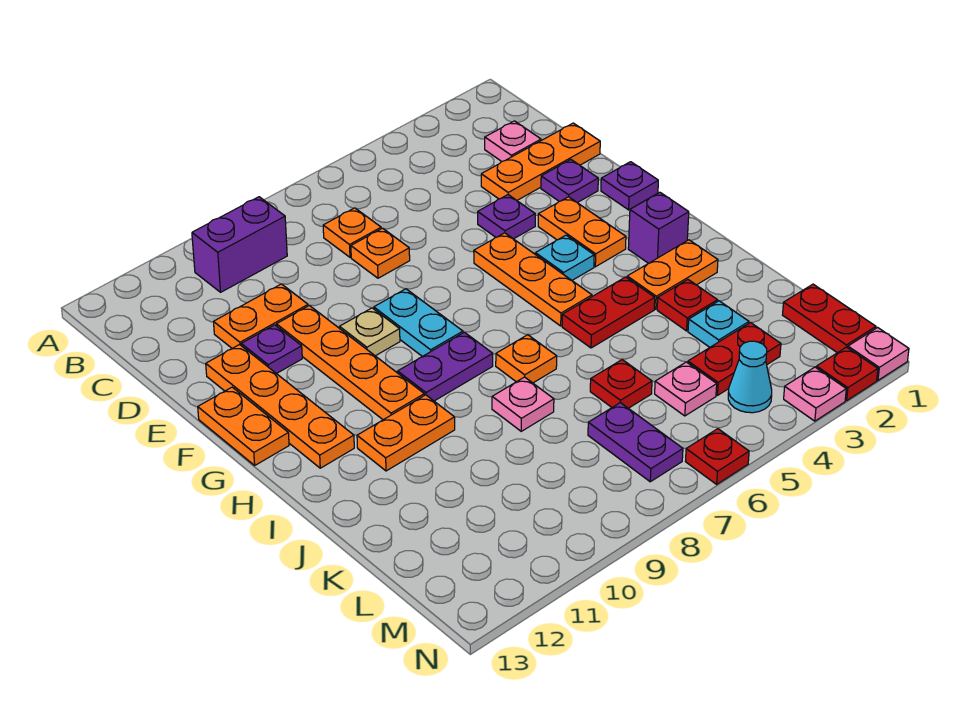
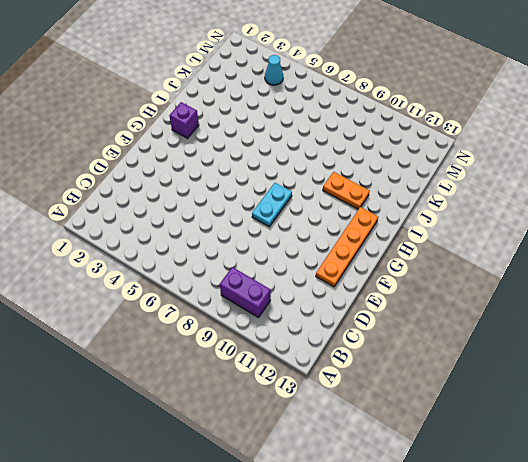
none -> pink 1x1 plate [485,121,541,162]
none -> orange 1x1 plate [323,208,381,257]
none -> orange 1x3 plate [481,123,600,200]
none -> orange 1x1 plate [351,228,410,278]

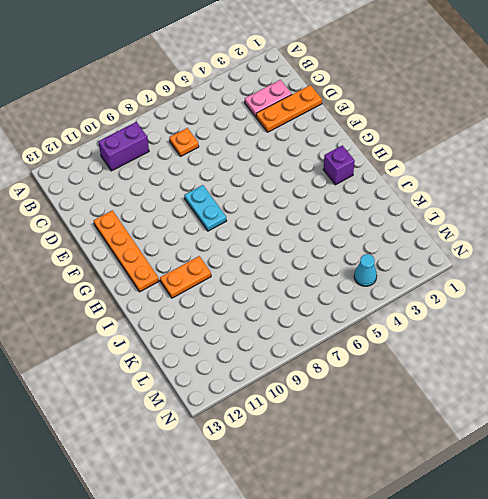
pink 1x2 plate [245,80,292,117] -> pink 1x1 plate [485,121,541,162]
none -> orange 1x1 plate [351,228,410,278]
none -> orange 1x2 plate [214,284,308,348]
none -> purple 1x1 plate [541,160,598,203]
none -> purple 1x1 plate [478,195,535,239]

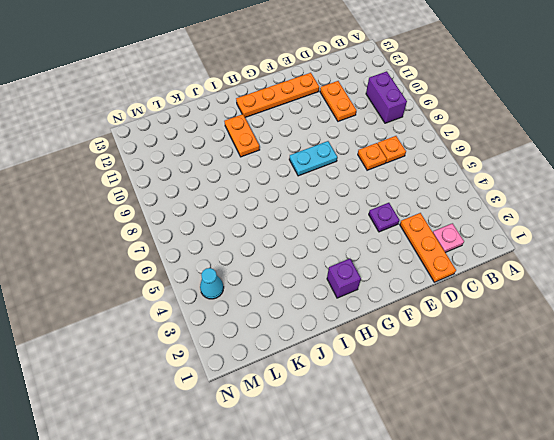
none -> purple 1x1 plate [541,160,598,203]
none -> orange 1x4 plate [276,305,424,420]
none -> purple 1x1 plate [241,325,302,374]
none -> purple 1x1 plate [601,162,658,210]

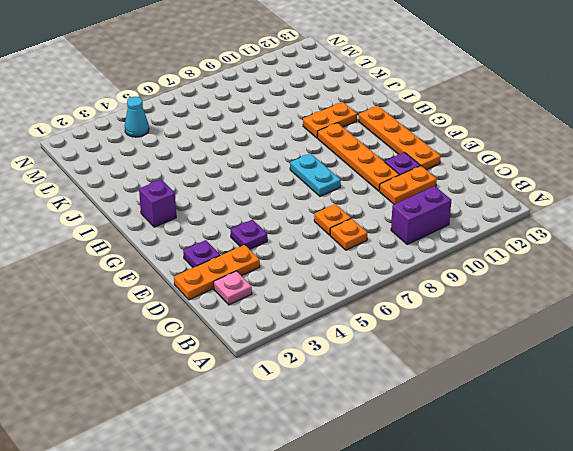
none -> purple 1x1 plate [601,162,658,210]
none -> orange 1x2 plate [538,197,626,267]
none -> orange 1x3 plate [474,233,592,326]
none -> tan 1x1 plate [340,308,400,356]

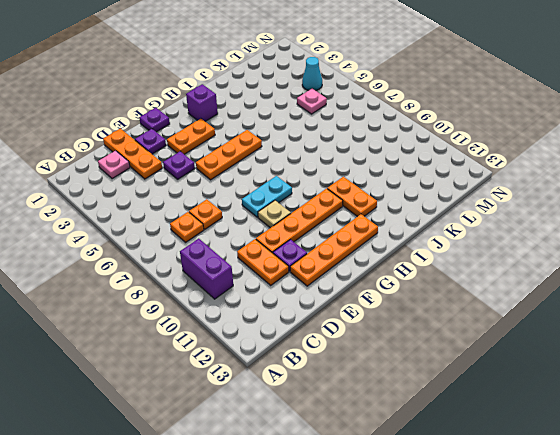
none -> orange 1x2 plate [198,387,289,465]
none -> cyan 1x1 plate [535,235,594,280]
none -> purple 1x2 plate [398,332,493,401]
none -> orange 1x2 plate [627,240,718,309]

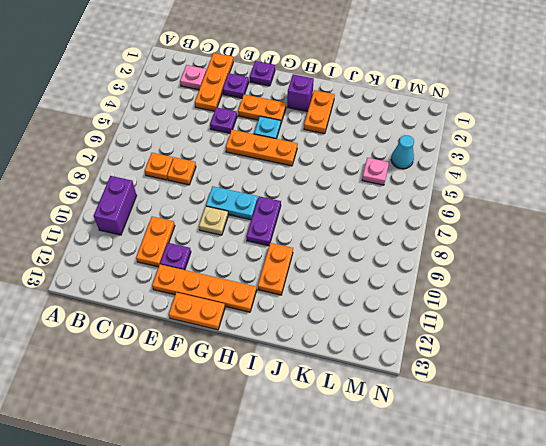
none -> orange 1x4 plate [276,305,424,420]
none -> red 1x2 plate [562,277,655,348]
none -> orange 1x1 plate [496,335,557,383]
none -> red 1x1 plate [657,280,718,331]

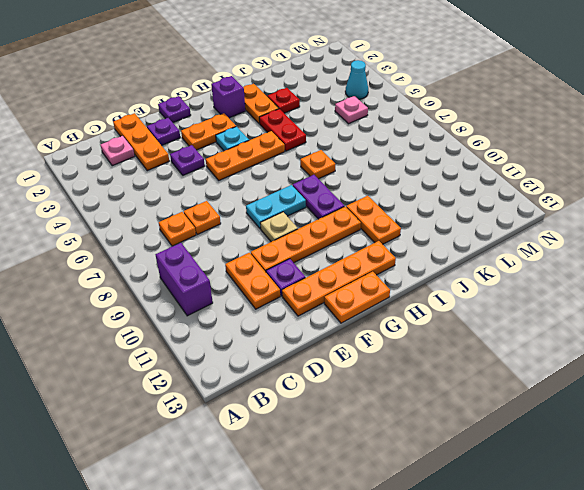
none -> pink 1x1 plate [492,377,554,431]
none -> cyan 1x1 plate [688,301,749,347]
none -> red 1x1 plate [590,360,652,408]
none -> red 1x2 plate [783,284,876,353]

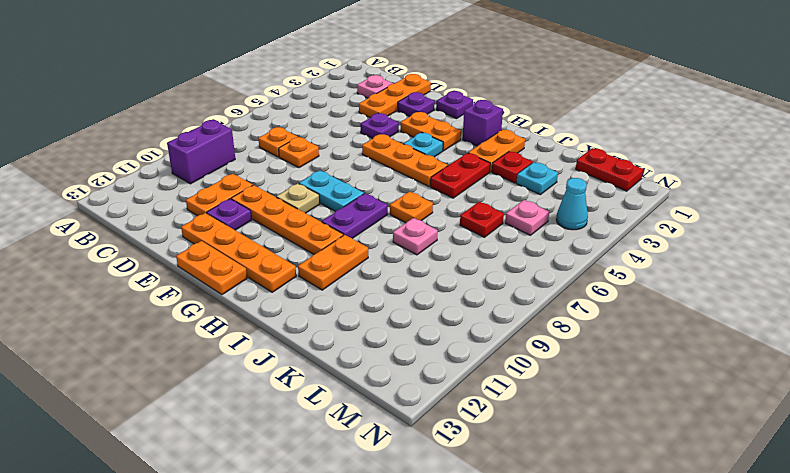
none -> red 1x2 plate [688,323,781,395]
none -> purple 1x2 plate [588,403,683,482]
none -> pink 1x1 plate [848,328,909,380]
none -> red 1x1 plate [816,347,878,401]

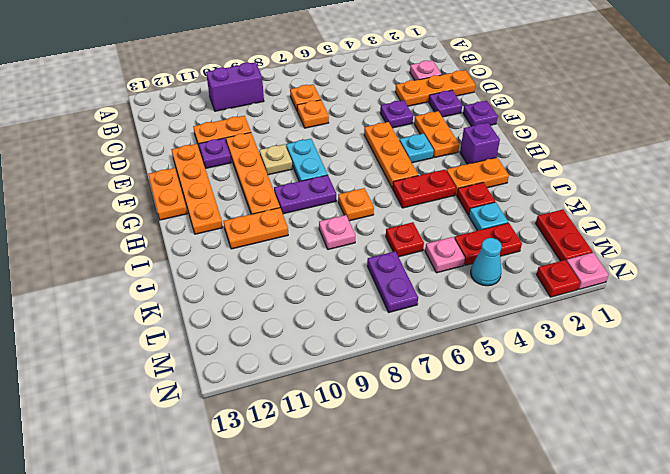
none -> pink 1x1 plate [784,367,846,421]
none -> red 1x1 plate [685,429,749,484]

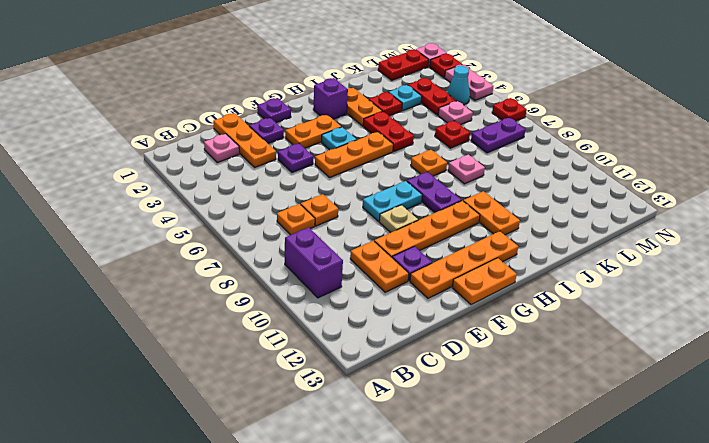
pink 1x2 plate [445,64,494,100] -> pink 1x1 plate [784,367,846,421]

